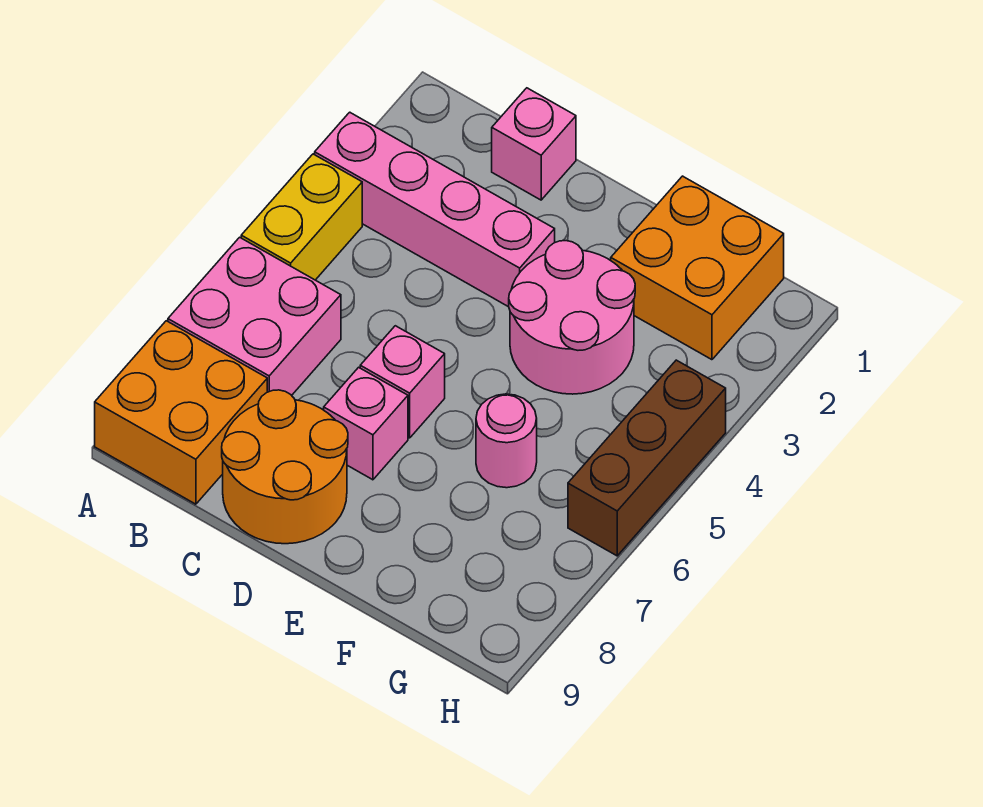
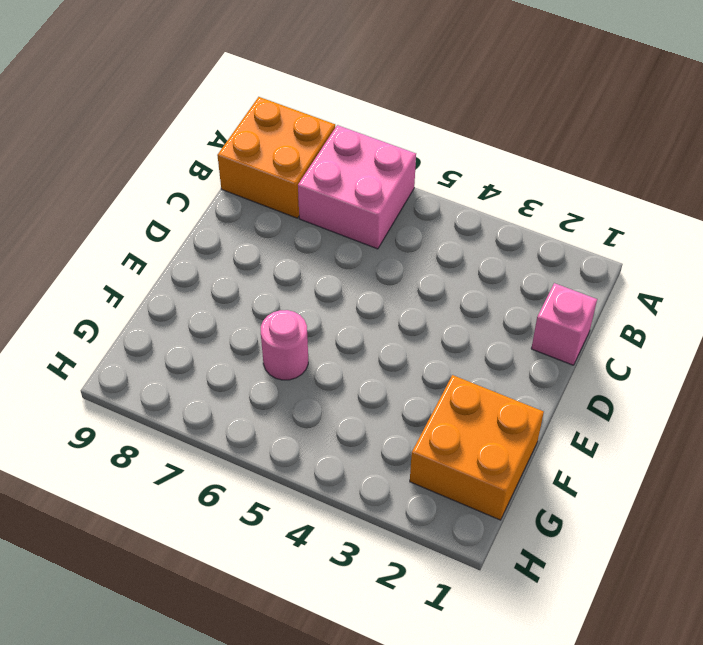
none -> pink 1x4 brick [315,112,555,307]
none -> yellow 1x2 brick [241,154,362,280]
none -> orange 2x2 round brick [222,390,348,544]

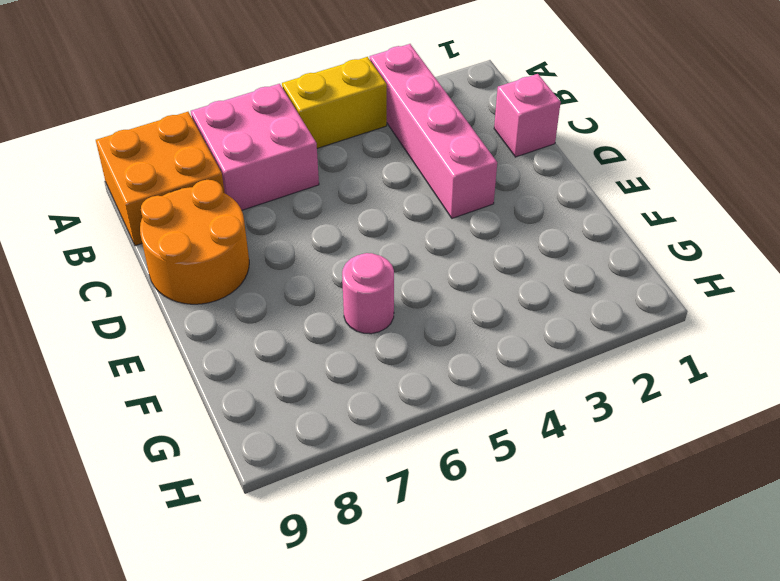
none -> pink 1x1 brick [360,326,445,438]
none -> pink 1x1 brick [324,367,408,480]
none -> pink 2x2 round brick [509,241,635,394]

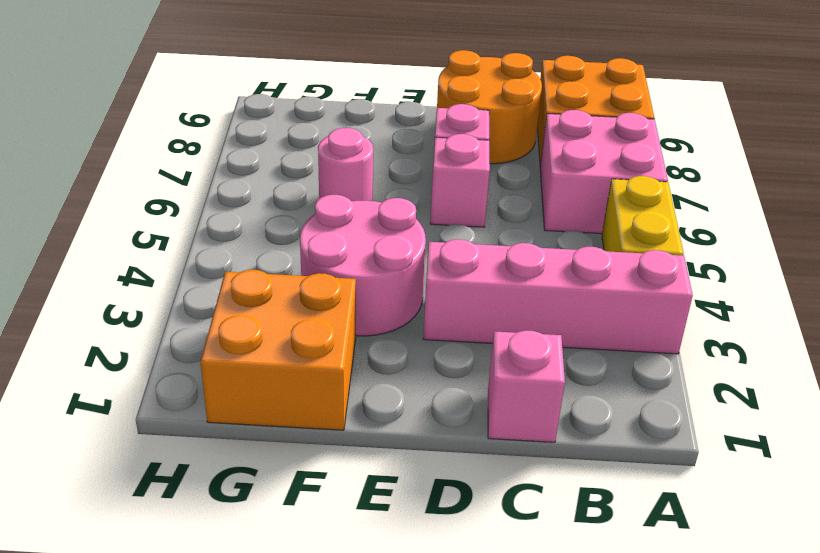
none -> brown 1x3 brick [568,360,726,556]

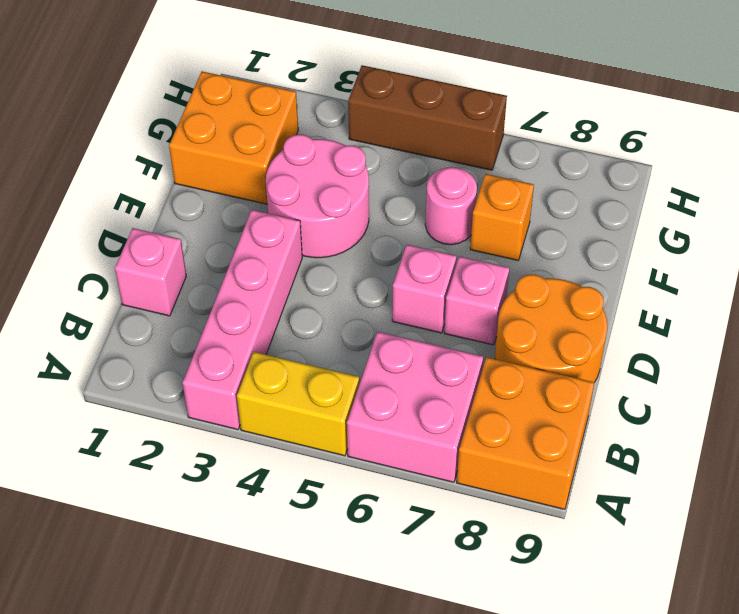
orange 1x1 brick [470,174,534,260] -> none

